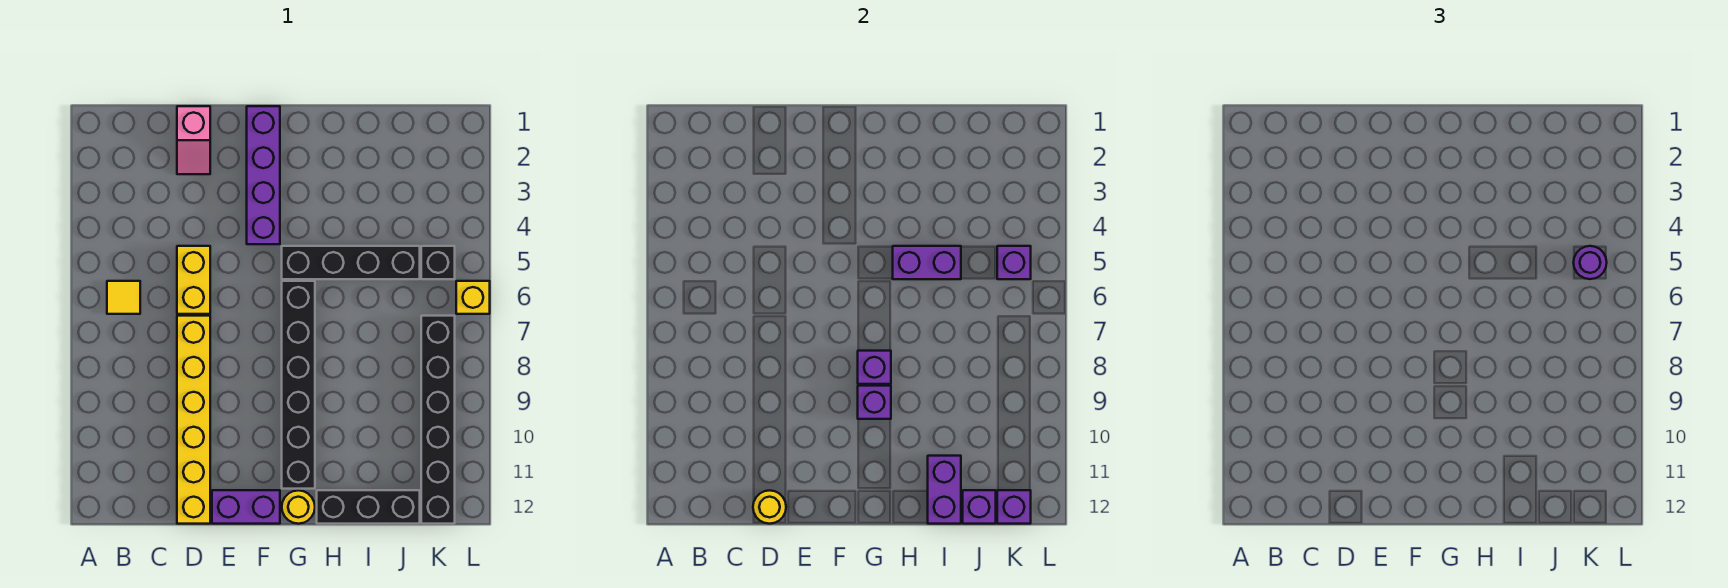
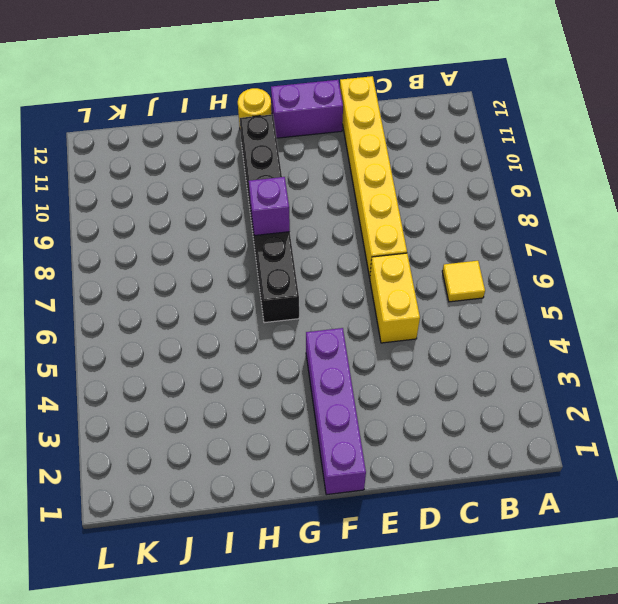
none -> pink 1x2 slope [177,106,210,174]
none -> black 1x4 brick [282,246,420,279]
none -> black 1x3 brick [317,490,420,524]

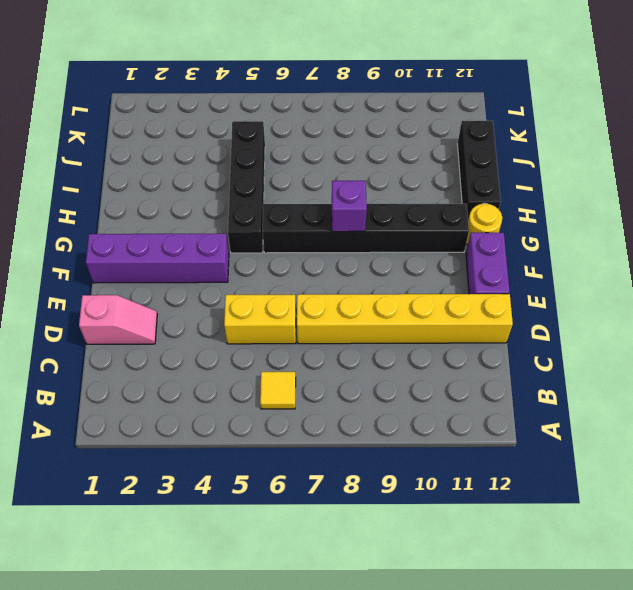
none -> black 1x1 brick [421,246,455,279]
none -> black 1x6 brick [421,316,455,524]
none -> yellow 1x1 brick [456,281,490,314]

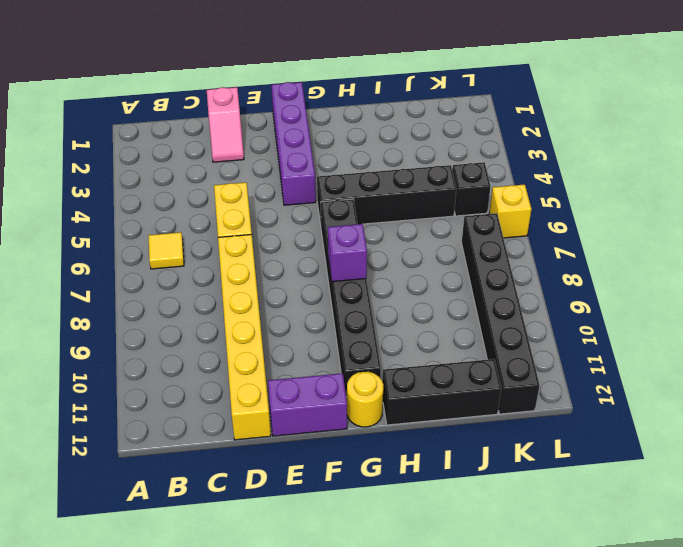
none -> yellow 1x1 round brick [753,490,786,524]
none -> purple 1x1 brick [858,386,891,419]
none -> purple 1x2 brick [893,246,961,279]

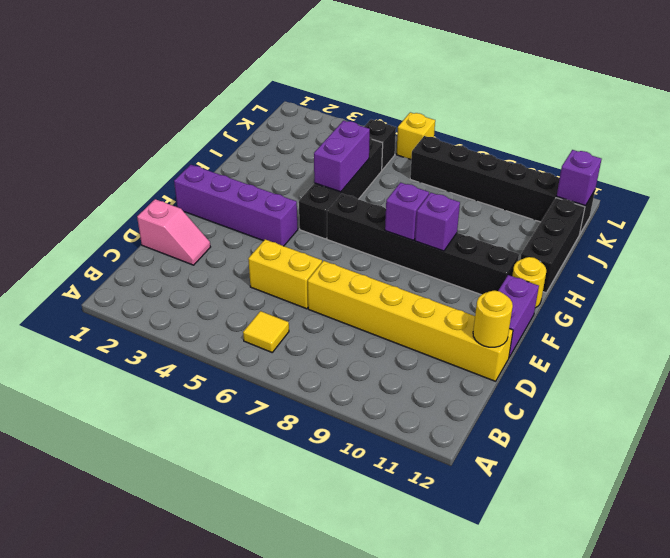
none -> purple 1x2 brick [928,456,961,524]
none -> purple 1x1 brick [963,490,996,524]
none -> purple 1x1 brick [997,246,1031,279]

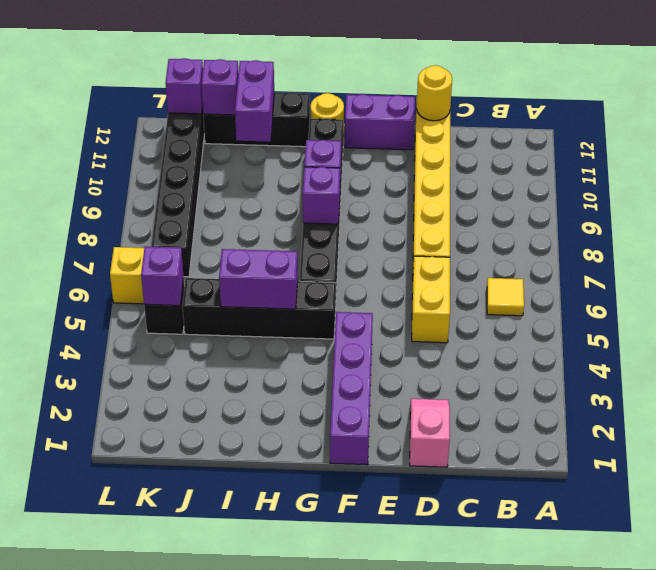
none -> purple 1x1 round brick [1573,246,1607,279]

